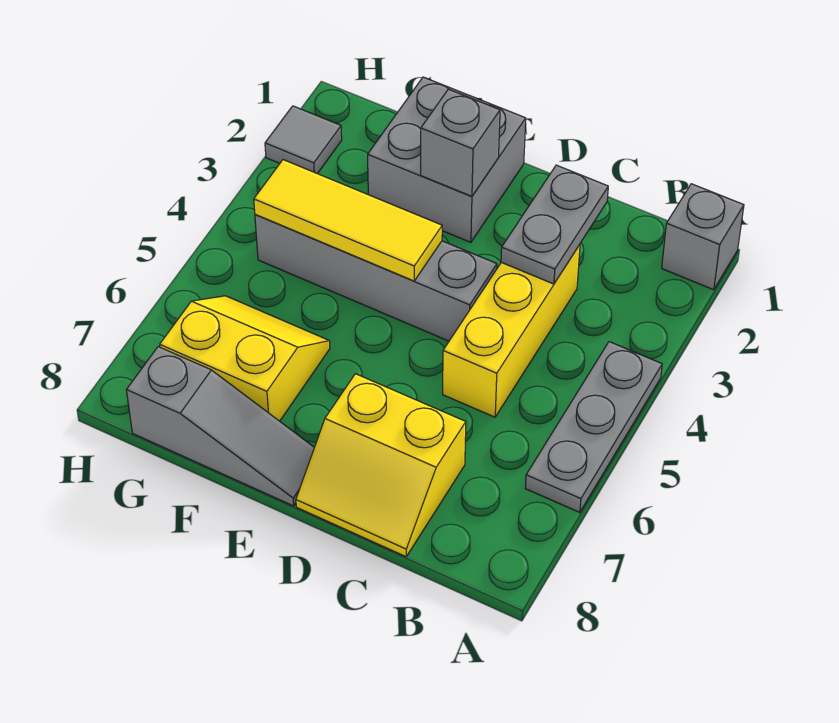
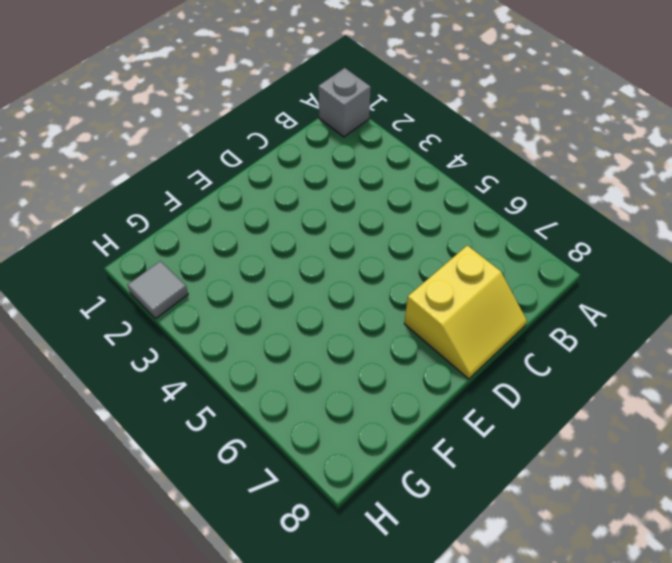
none -> grey 1x3 plate [525,342,662,512]
none -> yellow 1x3 brick [443,245,580,417]
none -> grey 1x4 brick [255,214,497,341]

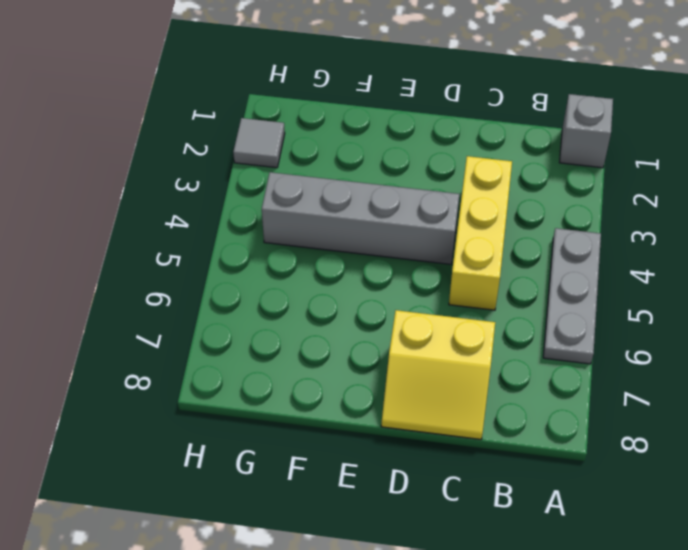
none -> grey 2x2 brick [368,77,526,242]
none -> grey 1x3 slope [127,347,314,506]
none -> yellow 2x2 slope [160,296,330,421]

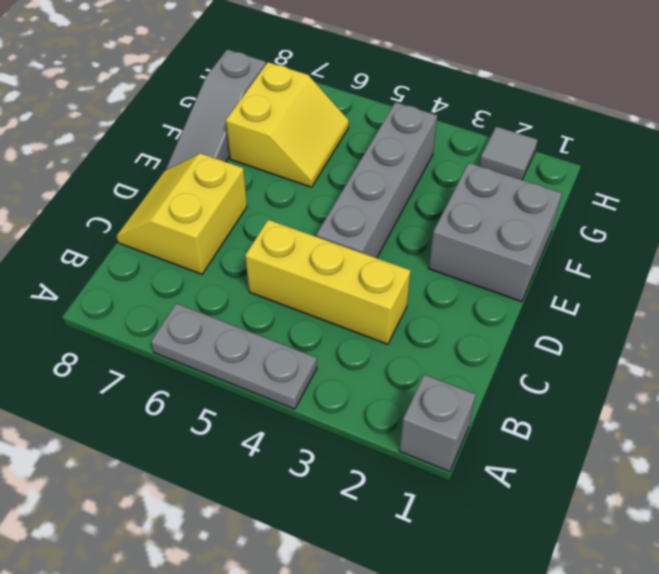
none -> grey 1x2 plate [501,165,608,284]
none -> grey 1x1 brick [421,89,500,196]
none -> yellow 1x3 tile [254,160,442,281]

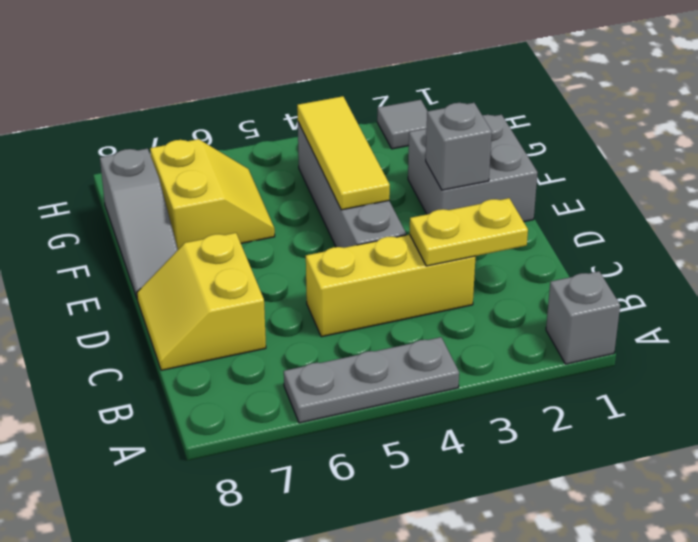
yellow 1x2 plate [410,198,528,266] -> grey 1x2 plate [501,165,608,284]

